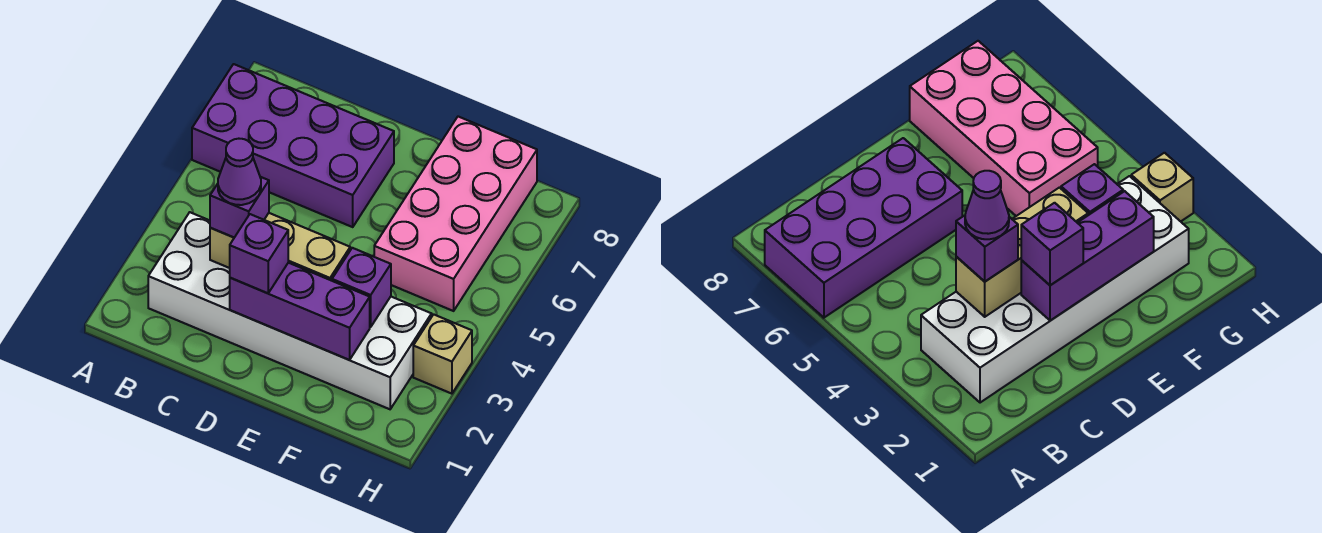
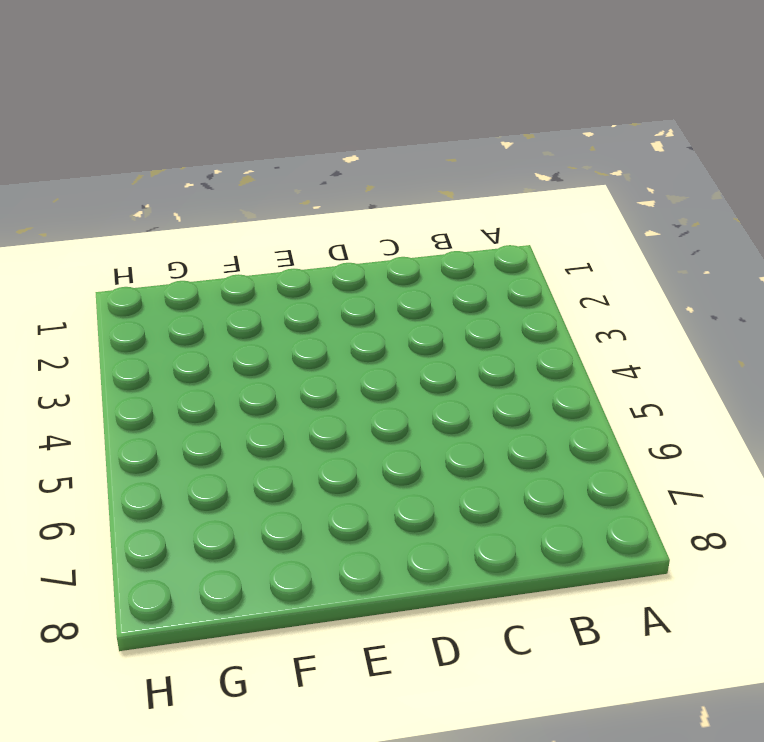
none -> purple 2x4 brick [192,64,394,227]
none -> white 2x6 brick [148,212,432,409]

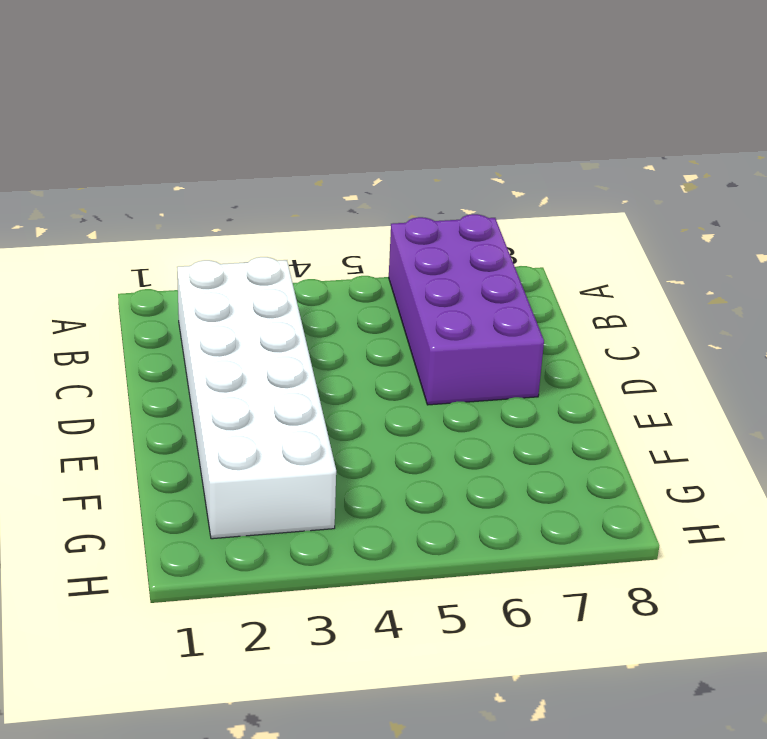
none -> pink 2x4 brick [374,117,537,311]
none -> tan 1x1 brick [413,314,472,394]

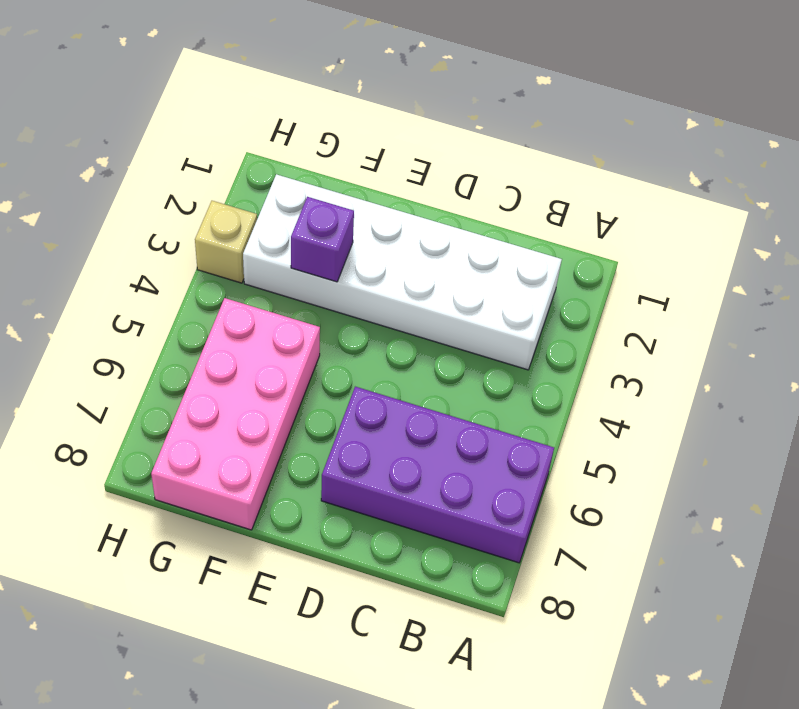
none -> tan 1x3 brick [210,213,350,281]
none -> purple 1x3 brick [230,263,370,360]

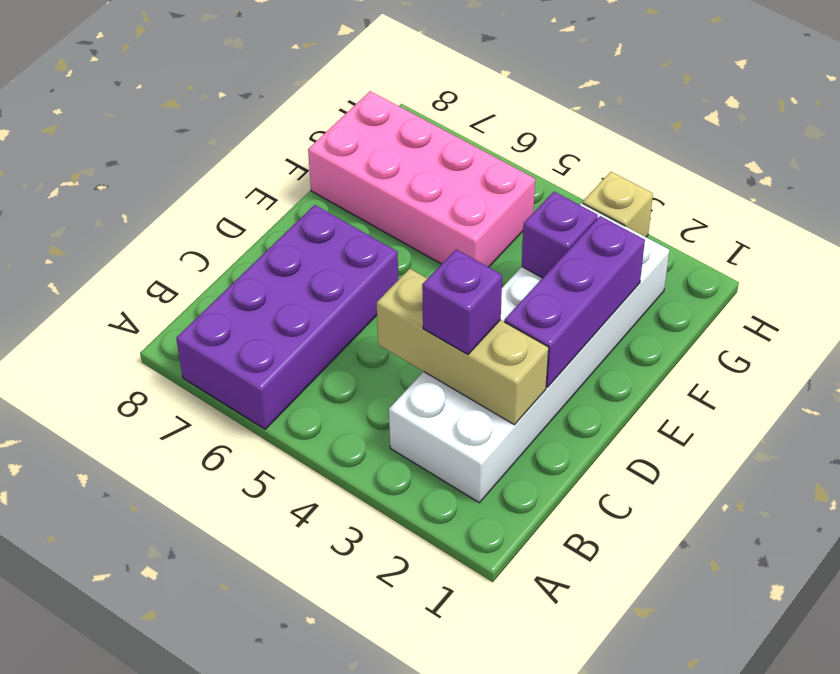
tan 1x3 brick [377,269,549,425] -> tan 1x3 brick turned to [210,213,350,281]
none -> purple 1x1 brick [230,214,288,293]
none -> purple 1x1 cone [218,139,261,205]

